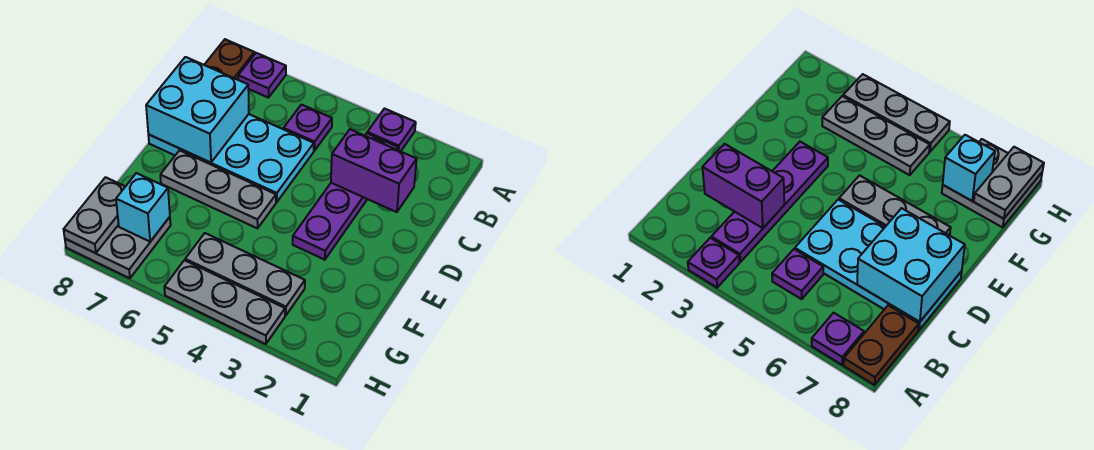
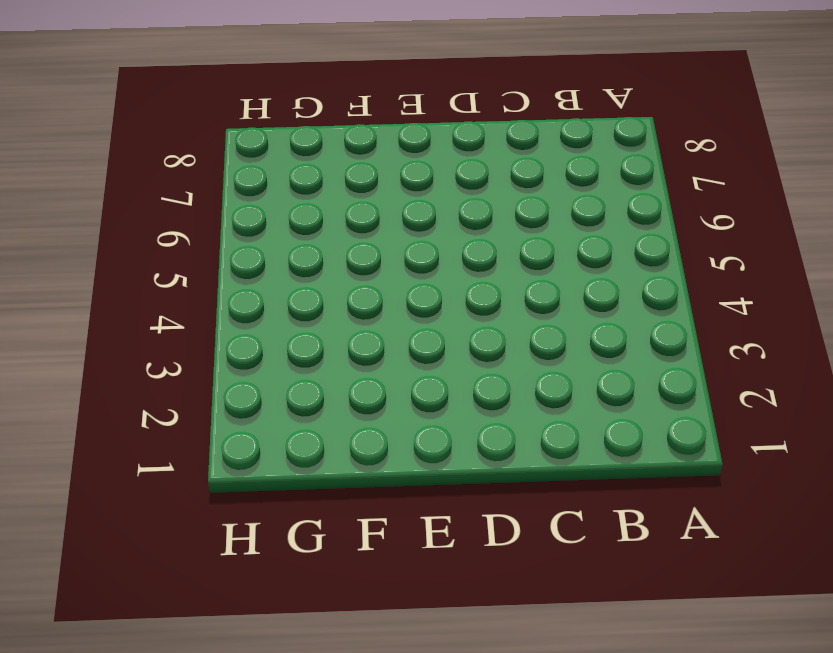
none -> purple 1x1 plate [367,109,416,151]
none -> purple 1x1 plate [238,53,286,98]
none -> brown 1x2 plate [204,39,255,80]

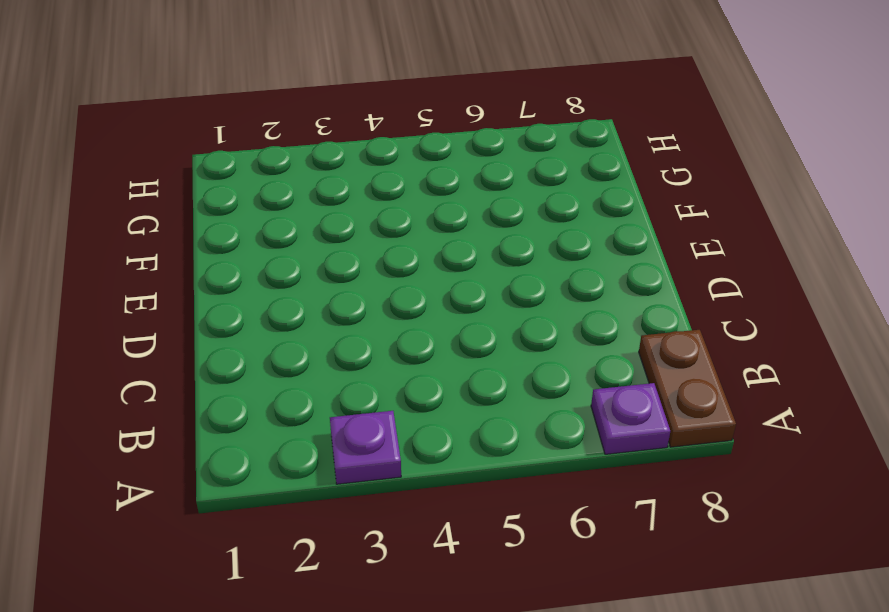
none -> purple 1x4 plate [293,133,398,260]
none -> purple 1x1 plate [284,105,332,151]
none -> cyan 2x4 plate [148,114,314,202]

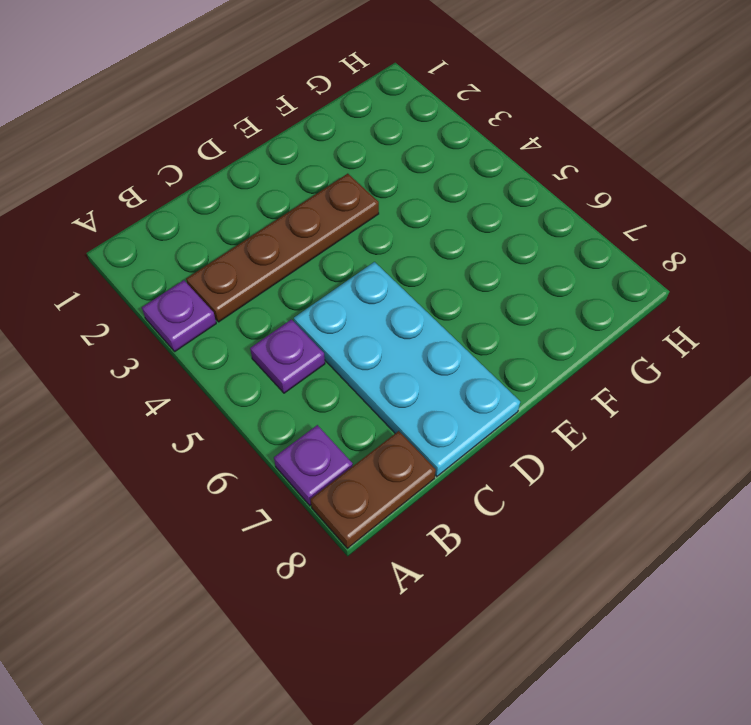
brown 1x4 plate [186,174,379,322] -> purple 1x4 plate [293,133,398,260]
none -> grey 1x3 plate [160,150,276,228]
none -> grey 1x3 plate [185,233,305,315]
none -> grey 2x2 plate [65,217,171,278]

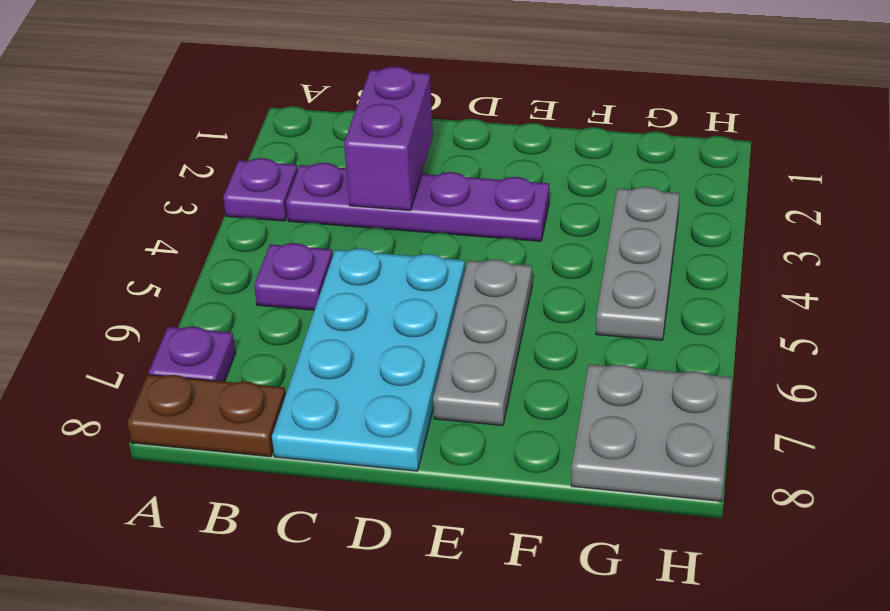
none -> grey 1x3 plate [164,260,285,344]
none -> cyan 2x2 brick [146,57,249,163]
none -> cyan 1x1 brick [116,173,170,242]

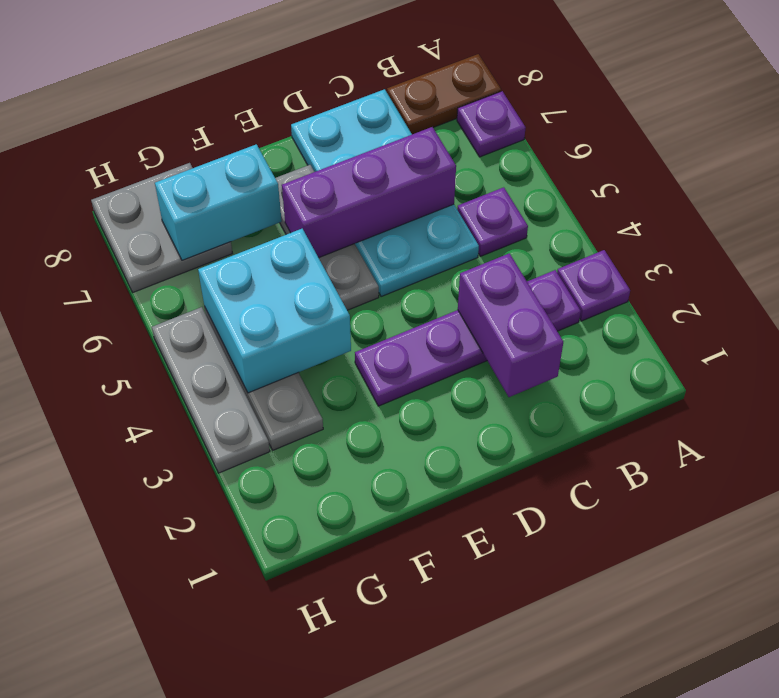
purple 1x3 brick [282,127,456,258] -> none
cyan 2x2 brick [198,229,351,393] -> cyan 2x2 brick moved to [146,57,249,163]
cyan 1x2 brick [155,144,282,260] -> cyan 1x1 brick [116,173,170,242]
none -> grey 1x2 plate [64,177,125,253]

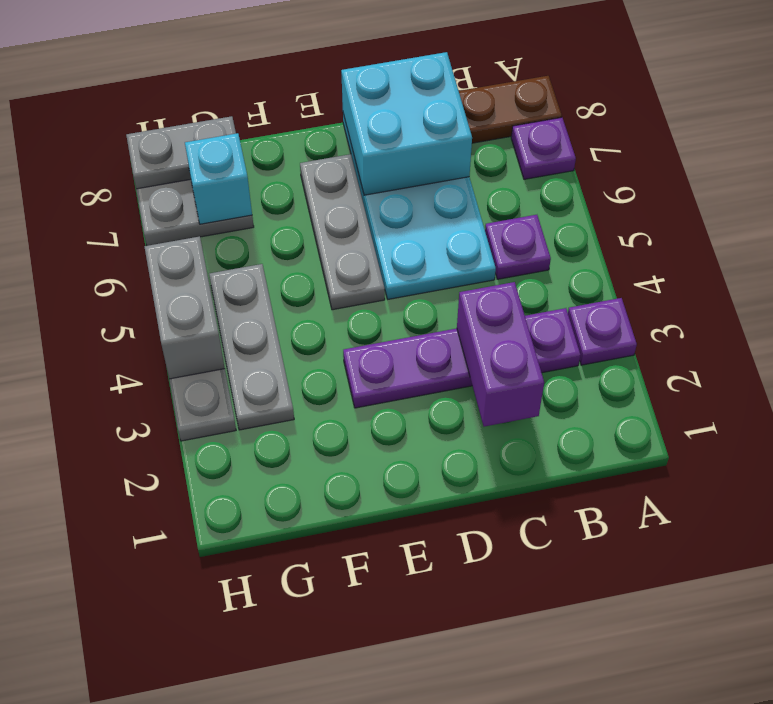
grey 1x2 brick [145,236,225,379] -> none

